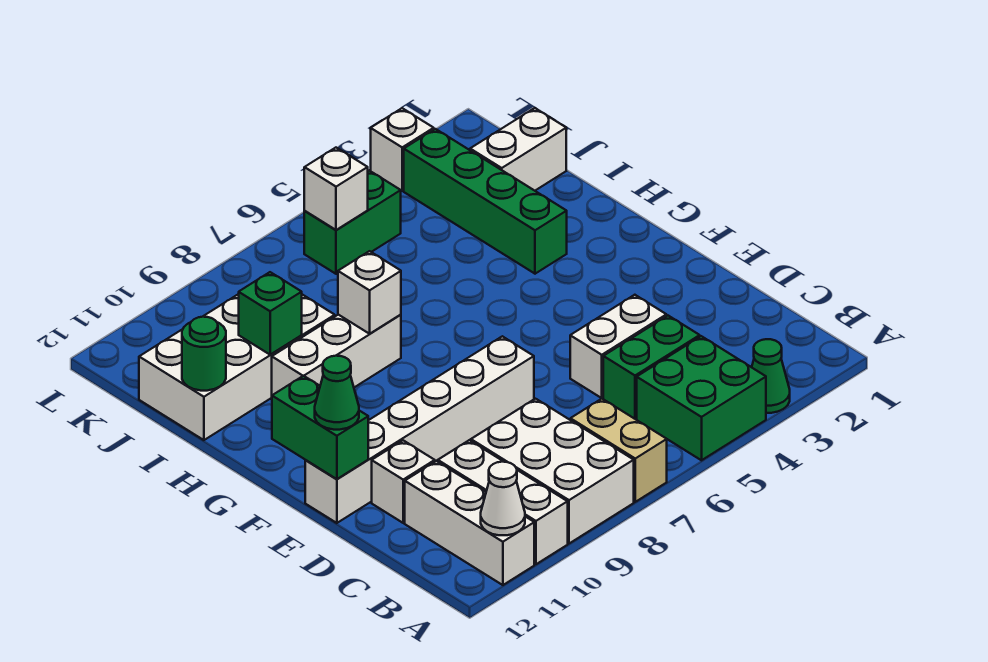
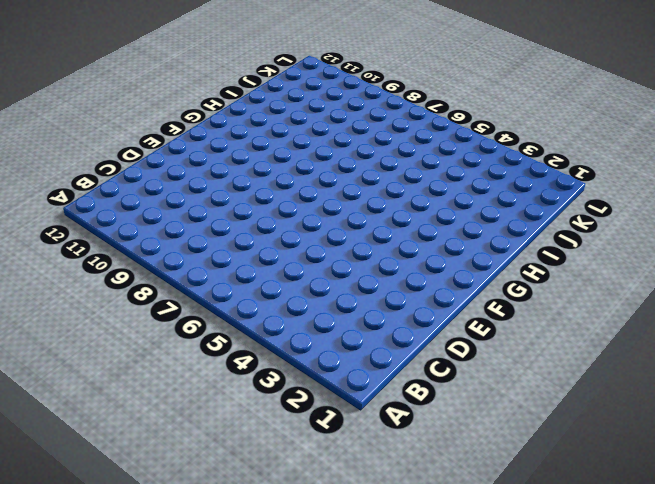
none -> green 1x1 cone [752,339,790,413]
none -> green 2x2 brick [637,336,766,460]
none -> tan 1x2 brick [570,399,667,502]

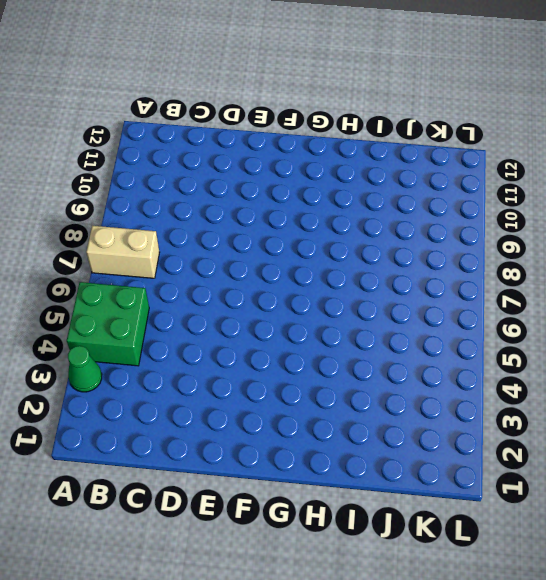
none -> white 2x3 brick [471,399,634,543]
none -> white 1x3 brick [438,440,568,564]
none -> white 1x3 brick [405,461,534,585]

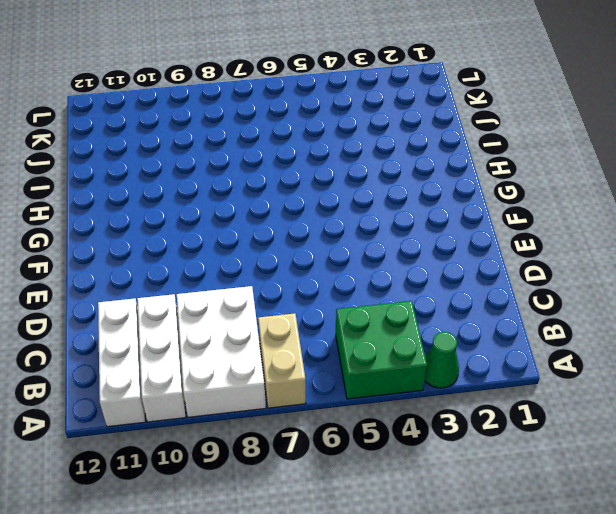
none -> green 1x2 brick [603,316,700,419]
none -> white 1x2 brick [570,295,666,398]
none -> white 1x1 brick [372,440,435,523]

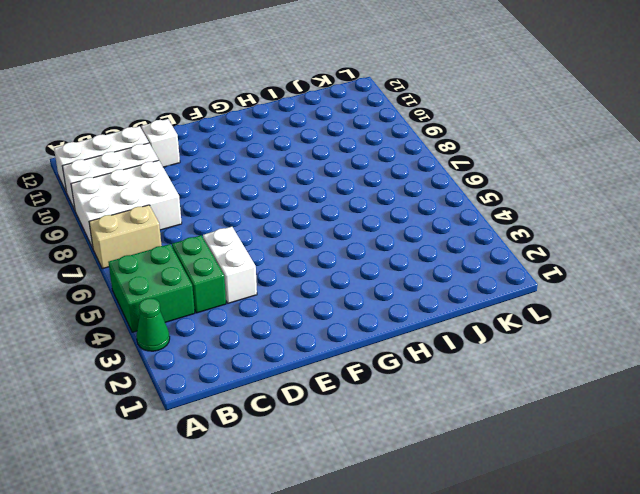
none -> white 1x6 brick [305,336,534,523]
none -> green 1x4 brick [404,129,567,274]
none -> white 1x3 brick [272,315,401,395]

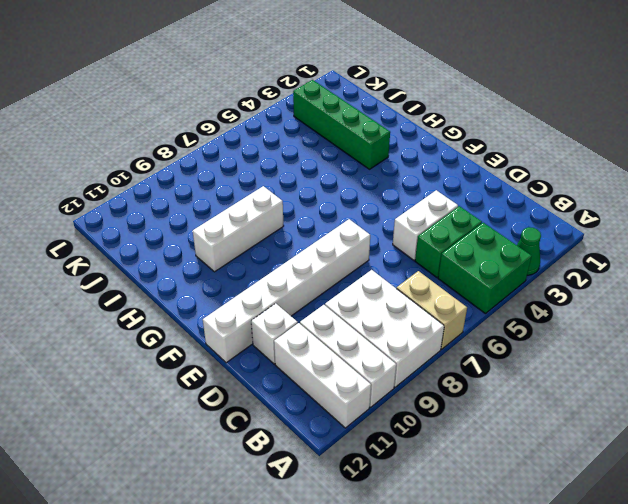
none -> white 2x4 brick [139,294,335,440]
none -> white 1x2 brick [470,108,566,191]
none -> green 1x2 brick [304,171,401,274]

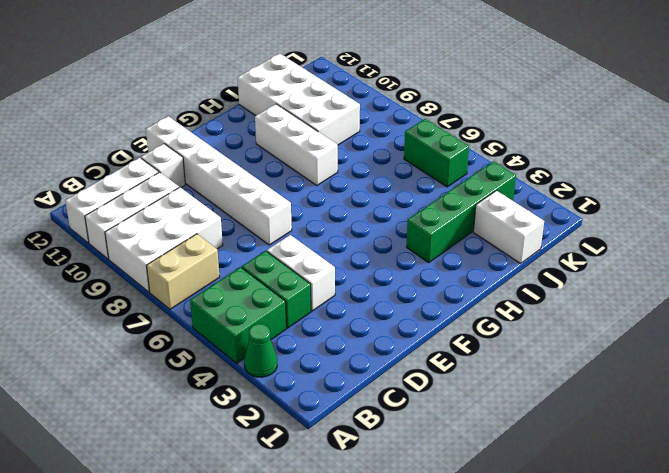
none -> white 1x1 brick [371,108,434,191]
none -> white 1x1 cone [481,462,525,535]
none -> green 1x2 brick [272,376,368,479]

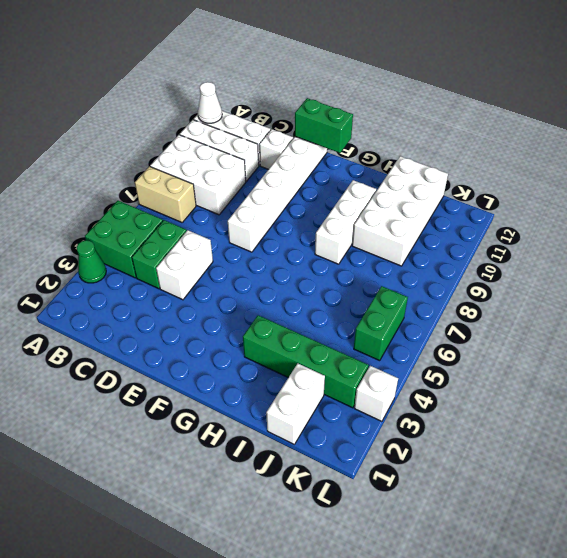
none -> white 1x1 brick [338,251,401,334]
none -> green 1x1 brick [239,272,302,355]
none -> green 1x1 round brick [182,317,226,391]

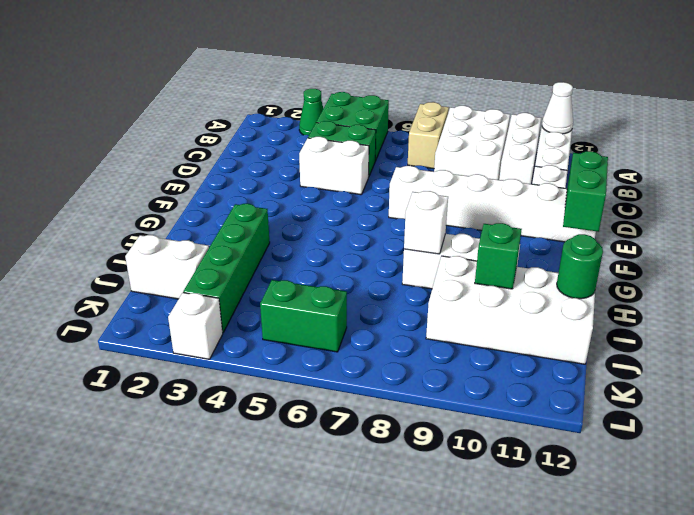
none -> white 1x1 brick [304,148,368,230]
none -> green 1x1 cone [315,356,359,430]

